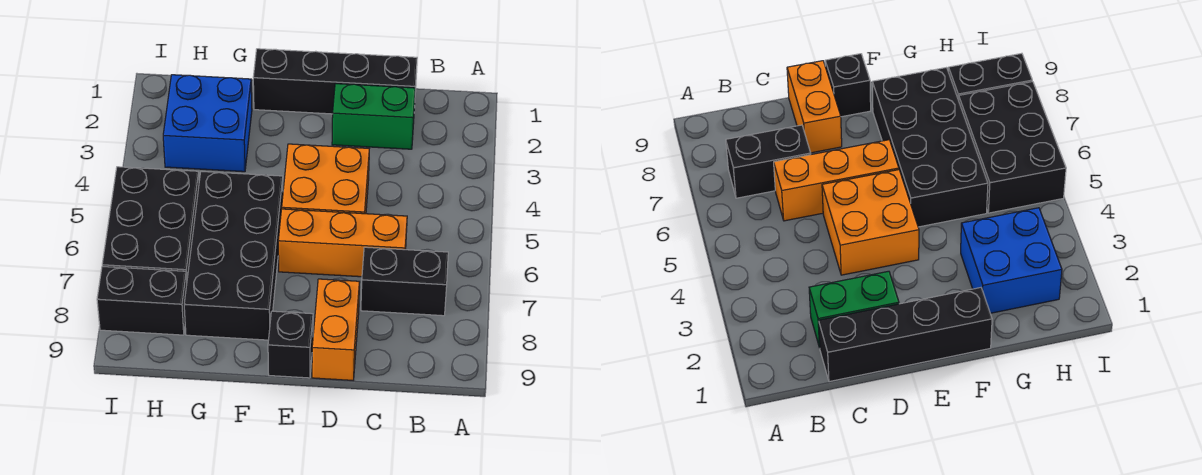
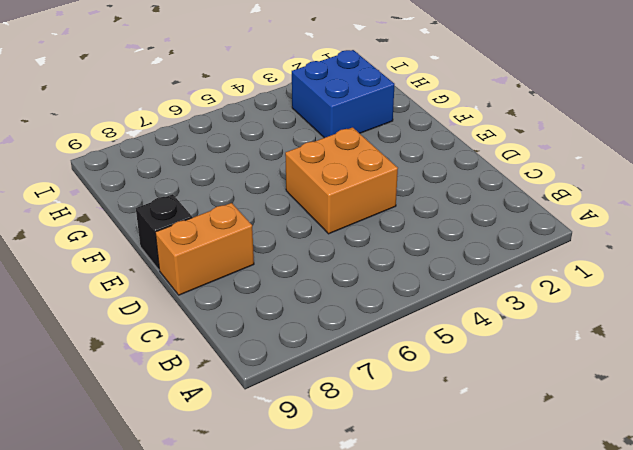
none -> black 1x2 brick [361,247,448,316]
none -> black 1x4 brick [253,49,417,114]

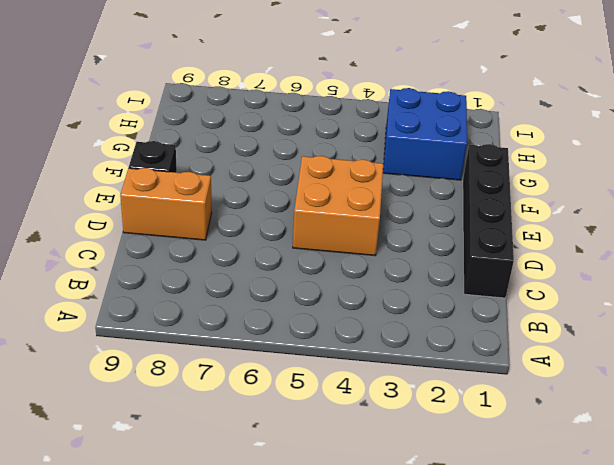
none -> black 1x2 brick [361,247,448,316]
none -> green 1x2 brick [332,84,415,149]

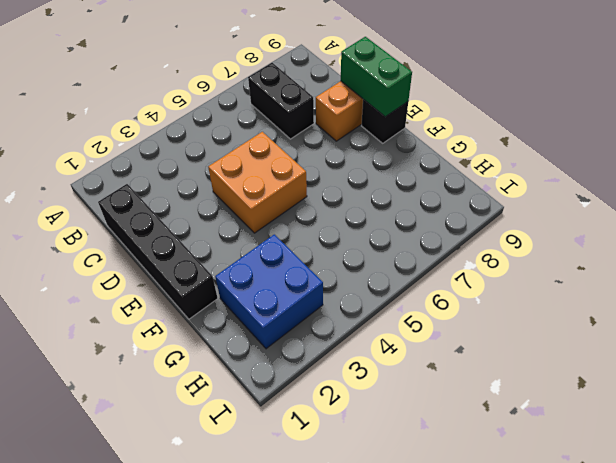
green 1x2 brick [341,37,412,117] -> green 1x2 brick moved to [332,84,415,149]
none -> orange 1x3 brick [278,209,407,277]
none -> black 2x4 brick [184,171,283,340]

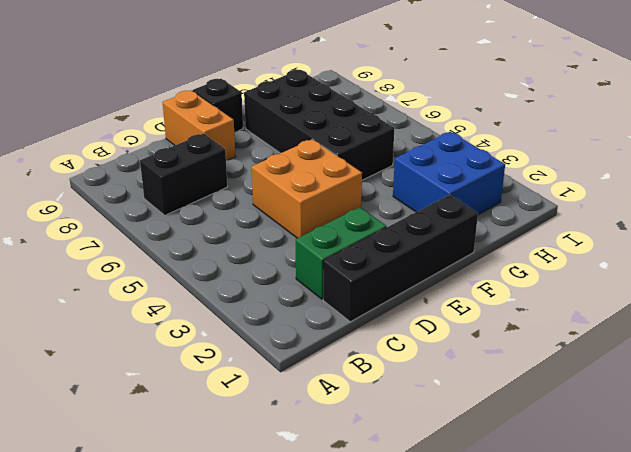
none -> orange 1x3 brick [278,209,407,277]
none -> black 2x3 brick [102,167,199,278]

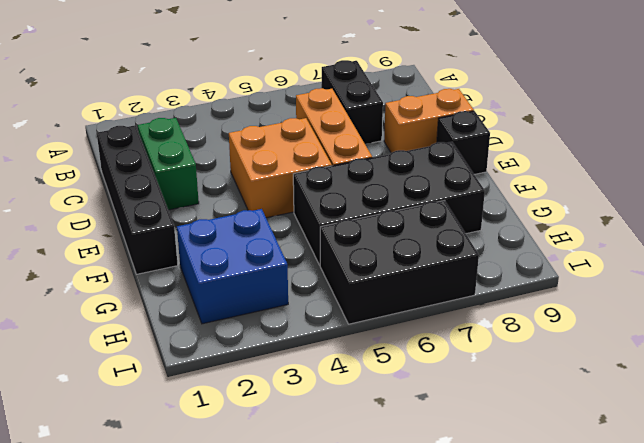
none -> black 1x2 brick [97,267,187,335]

